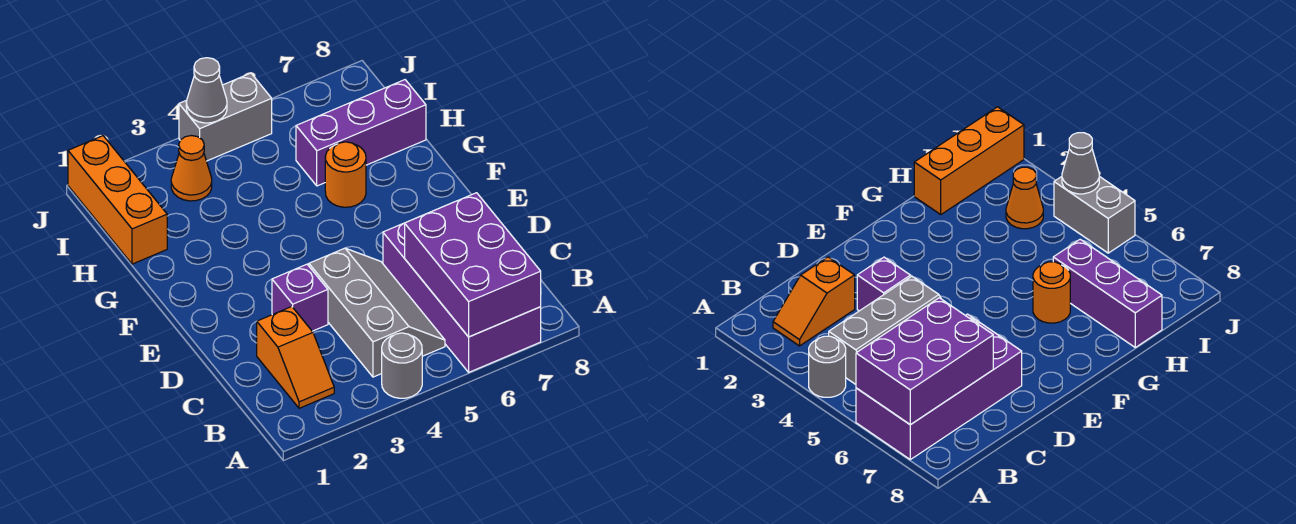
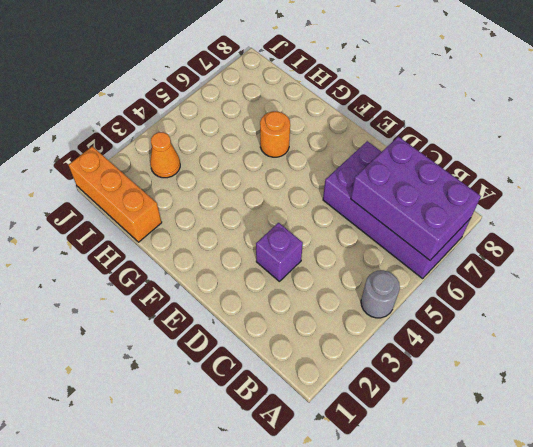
none -> orange 1x2 slope [257,307,334,408]
none -> grey 2x3 slope [309,248,445,377]
none -> purple 1x3 brick [296,80,426,186]

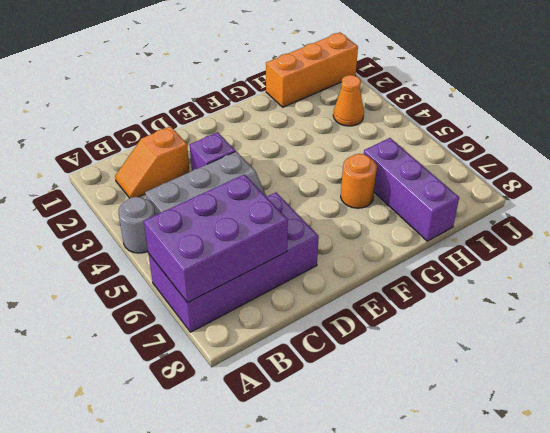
none -> grey 1x2 brick [179,73,272,161]
none -> grey 1x1 cone [186,58,227,123]

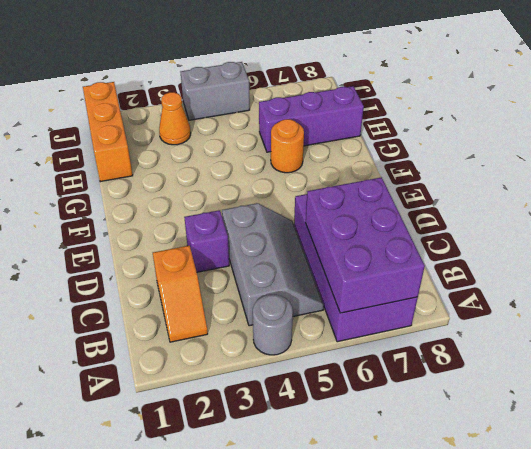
none -> grey 1x1 cone [186,58,227,123]

